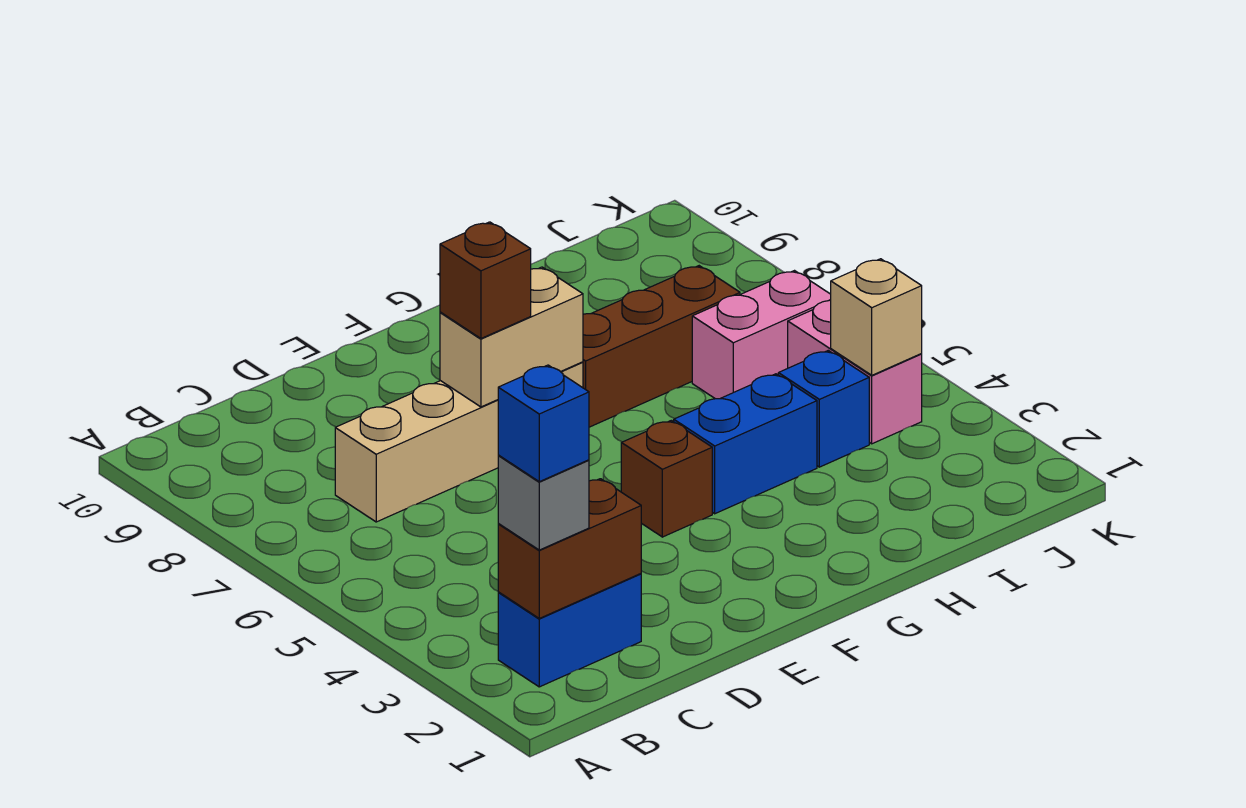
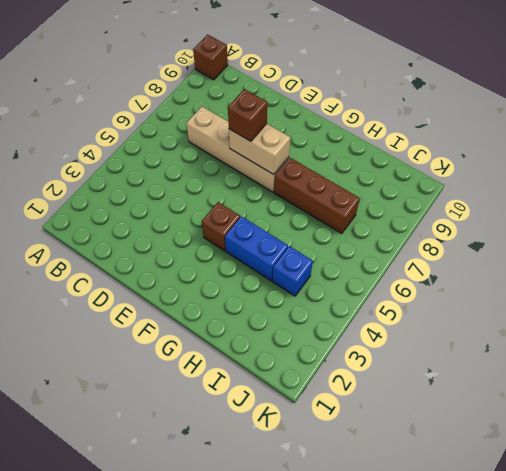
brown 1x1 brick [193,35,228,80] -> none
none -> blue 1x2 brick [498,574,641,687]
none -> pink 1x2 brick [692,271,831,399]
none -> pink 1x2 brick [788,300,922,444]

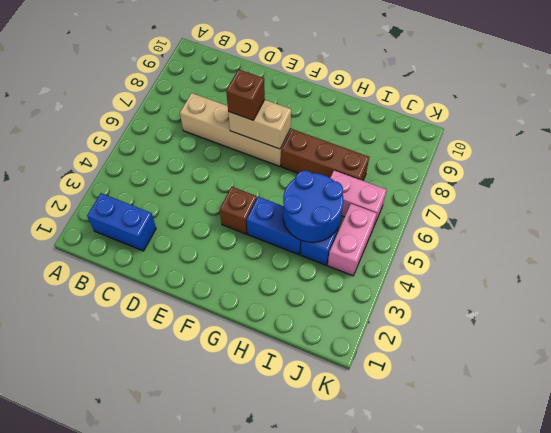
blue 2x2 round brick [283,171,344,242] -> none
none -> brown 1x2 brick [498,479,641,618]
none -> tan 1x1 brick [831,259,922,375]
none -> grey 1x1 brick [498,456,589,550]

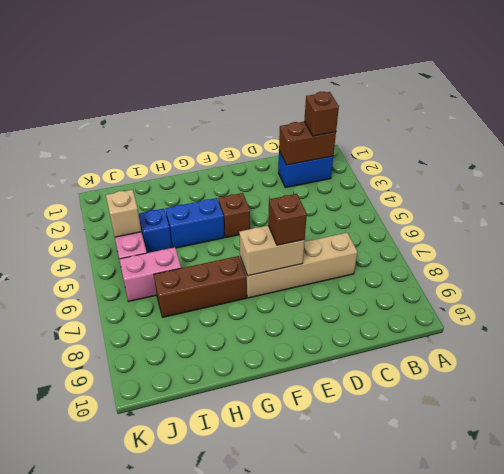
brown 1x1 brick [304,92,339,136] -> grey 1x1 brick [498,456,589,550]
none -> blue 1x1 brick [498,365,589,482]

